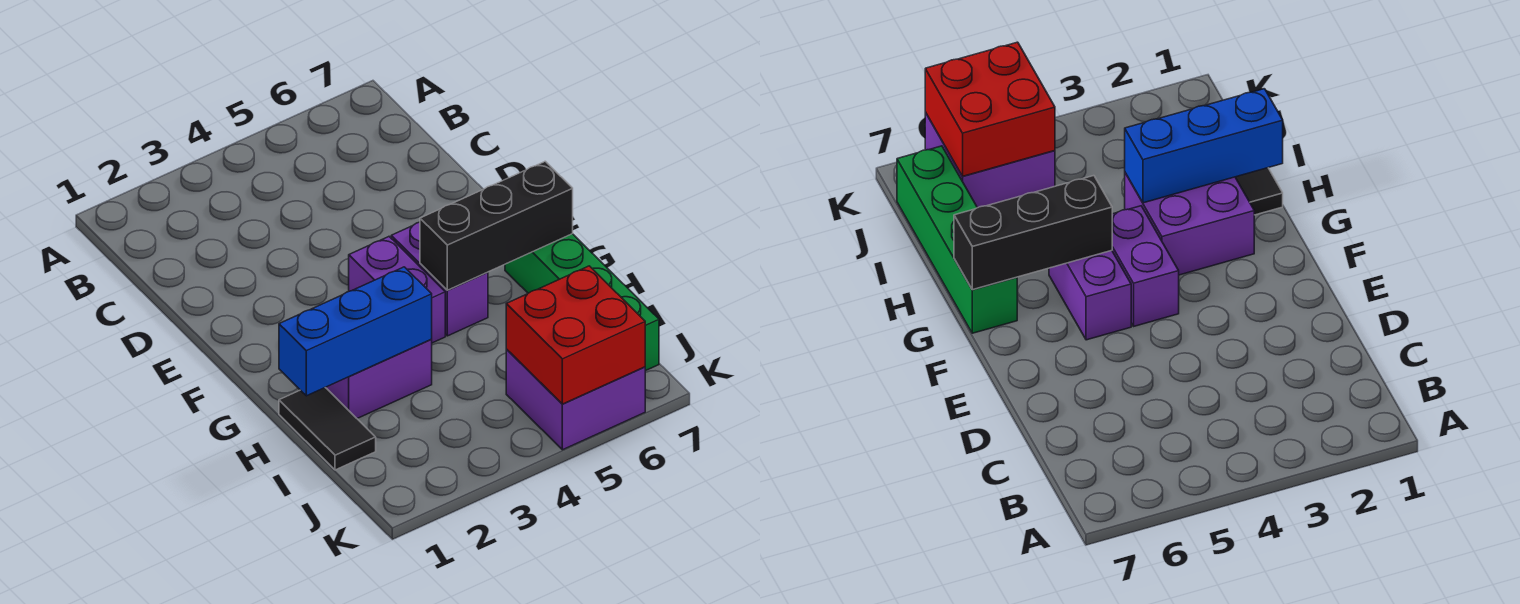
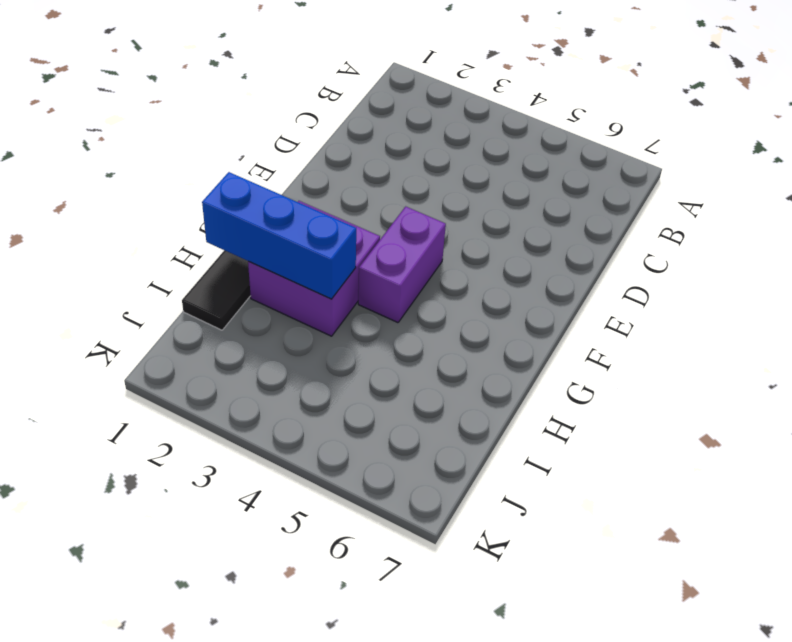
none -> purple 1x2 brick [391,222,488,336]
none -> green 1x4 brick [505,234,659,371]

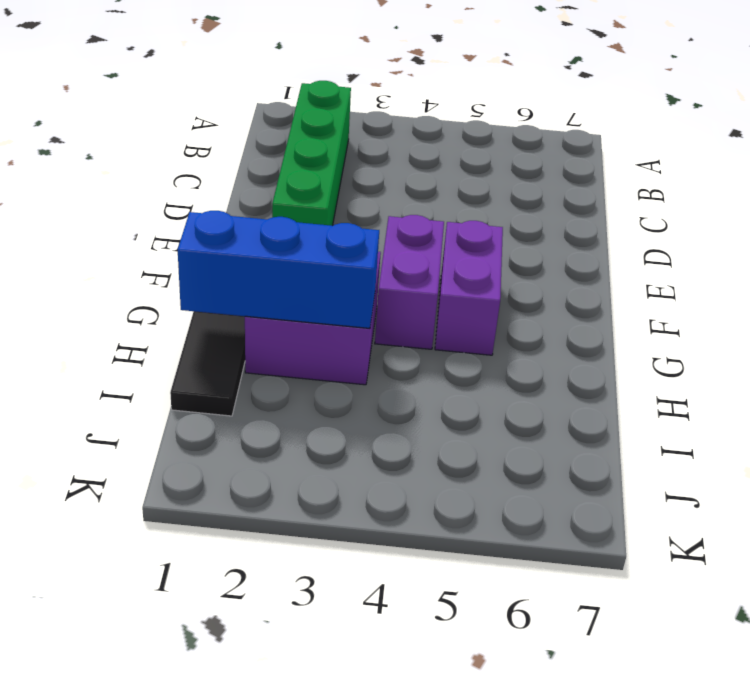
green 1x4 brick [272,81,351,226] -> green 1x4 brick moved to [505,234,659,371]
none -> purple 2x2 brick [506,349,645,450]
none -> black 1x3 brick [420,161,573,290]

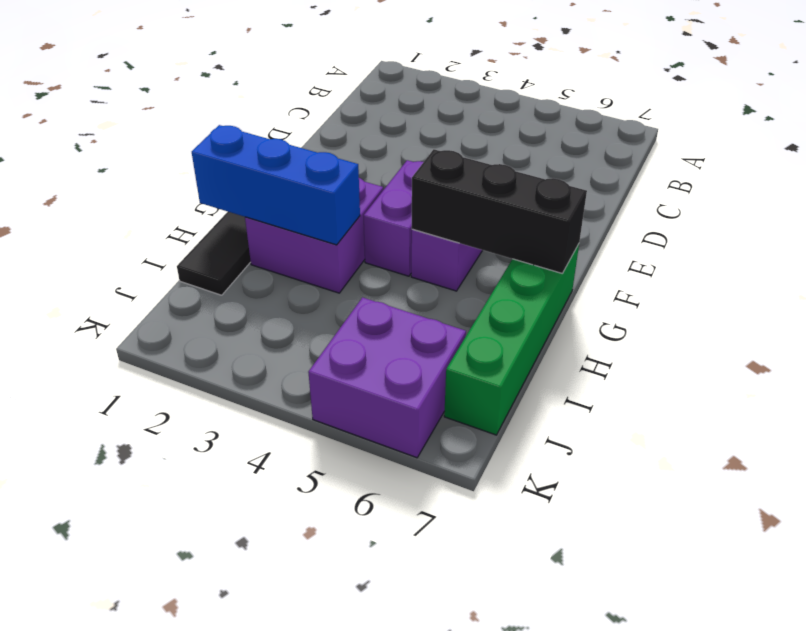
none -> red 2x2 brick [506,266,645,404]

